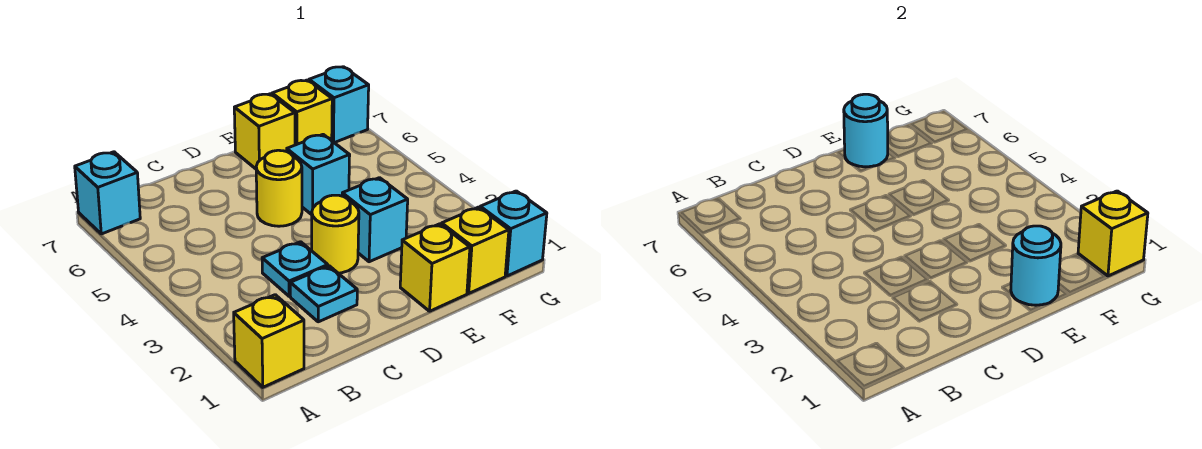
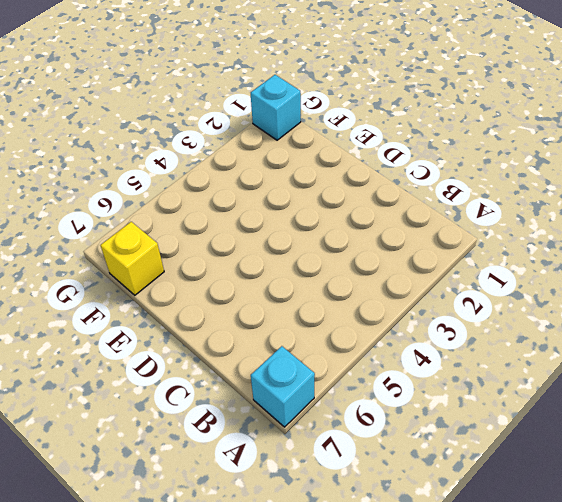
none -> yellow 1x1 brick [234,295,304,387]
none -> cyan 1x1 plate [290,266,357,322]
none -> cyan 1x1 plate [262,242,328,296]

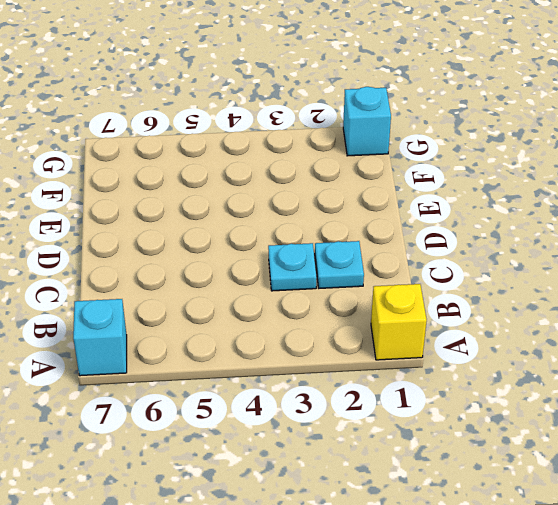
none -> yellow 1x1 round brick [312,195,359,273]
none -> yellow 1x1 round brick [256,150,302,226]
none -> yellow 1x1 brick [400,224,470,311]

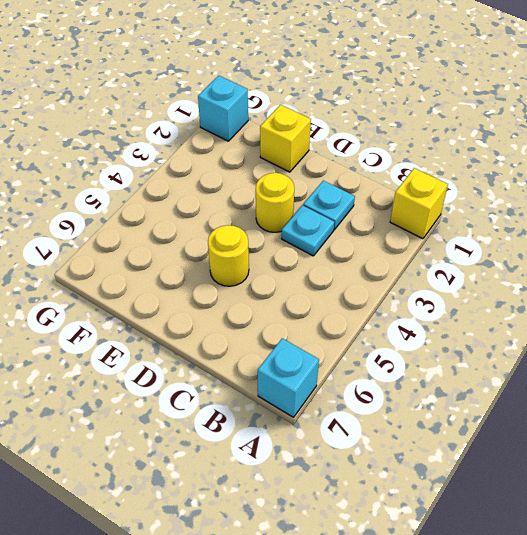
none -> cyan 1x1 brick [342,178,408,262]
none -> cyan 1x1 brick [287,135,350,215]
none -> yellow 1x1 brick [234,94,295,169]

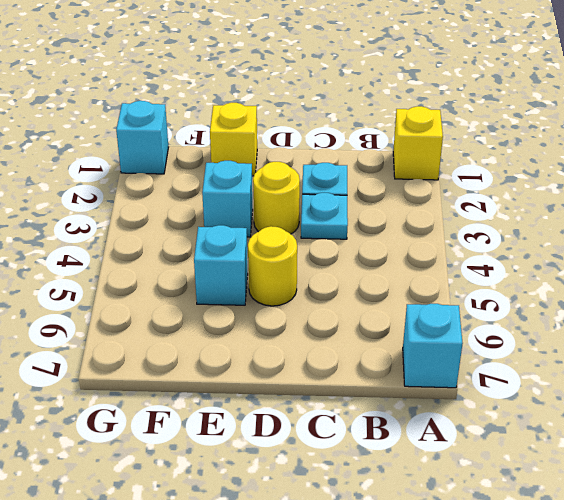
none -> yellow 1x1 brick [234,94,295,169]
none -> yellow 1x1 brick [442,207,509,293]
none -> yellow 1x1 brick [272,80,332,145]

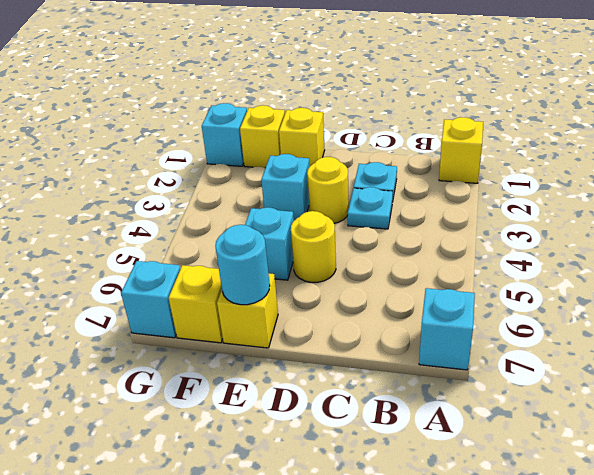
none -> cyan 1x1 round brick [1011,226,1061,305]
none -> yellow 1x1 brick [1078,191,1148,276]

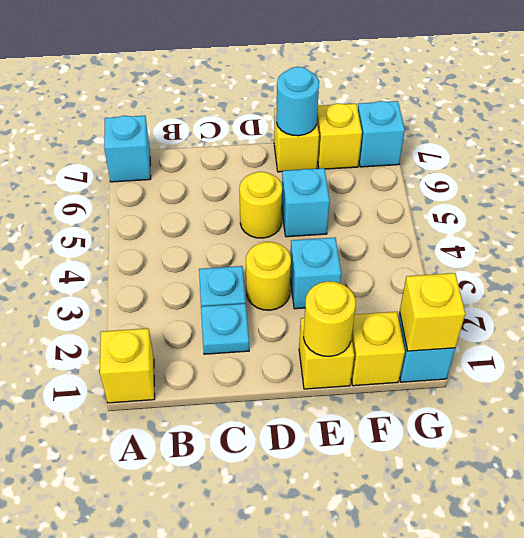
yellow 1x1 round brick [303,281,356,356] -> cyan 1x1 round brick [1011,226,1061,305]

